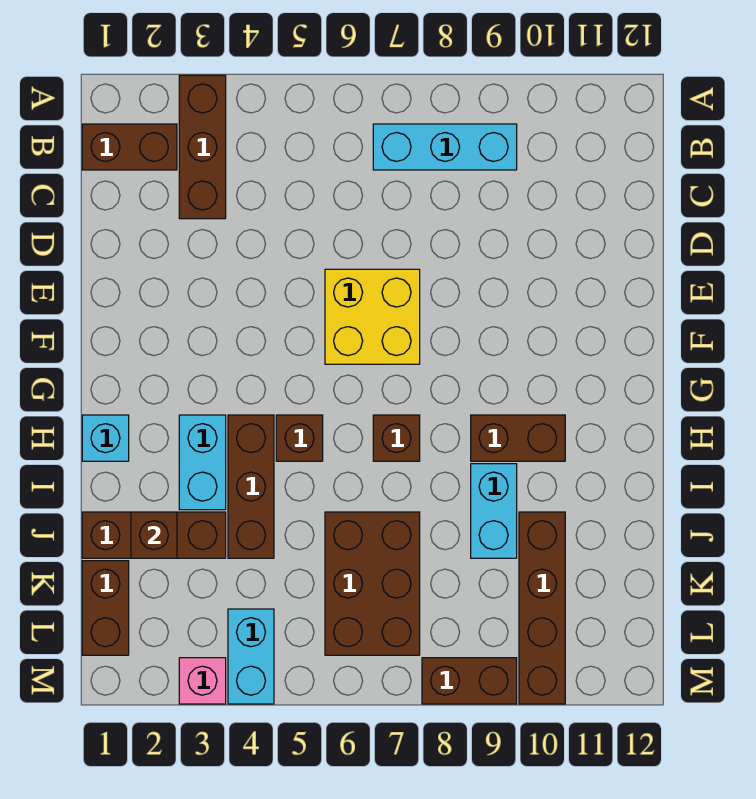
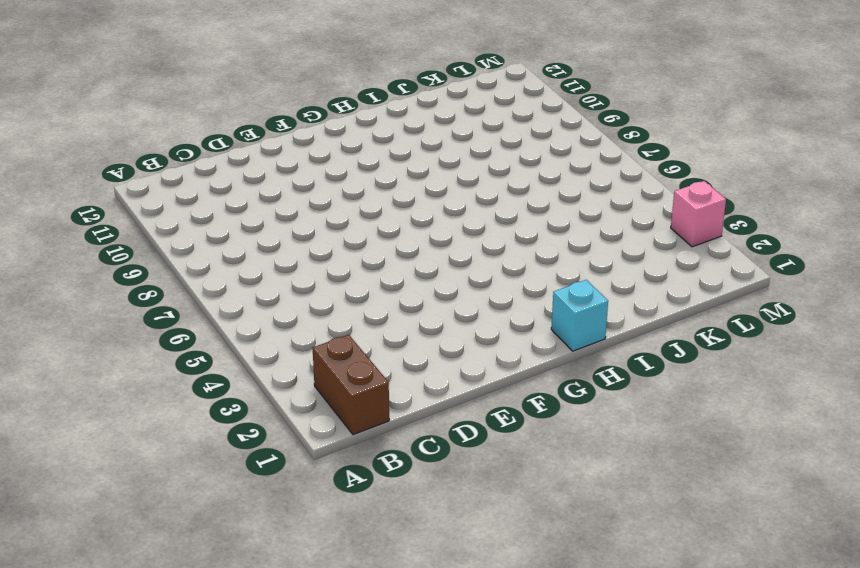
none -> brown 1x3 brick [179,75,226,219]
none -> cyan 1x3 brick [373,124,517,170]
none -> yellow 2x2 brick [325,269,420,364]

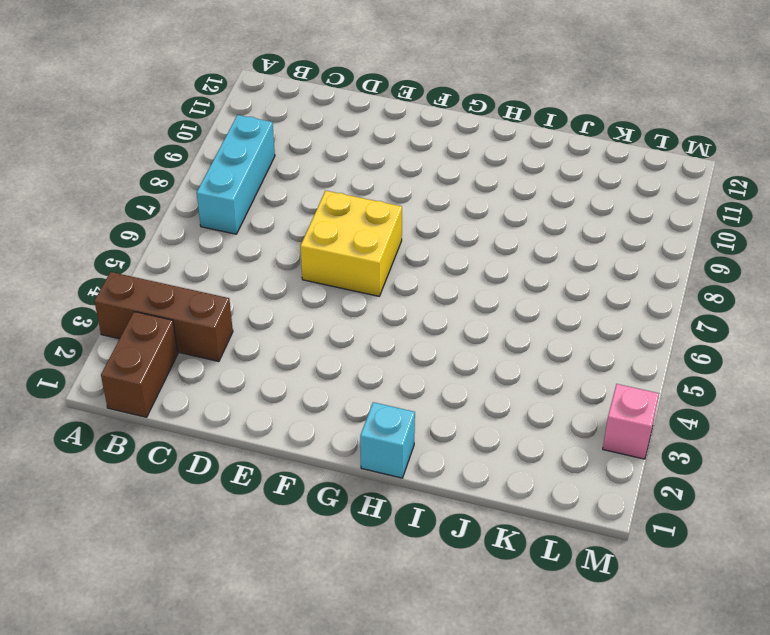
none -> cyan 1x2 brick [179,415,226,510]
none -> brown 1x3 brick [228,415,274,558]
none -> brown 1x1 brick [276,415,323,461]

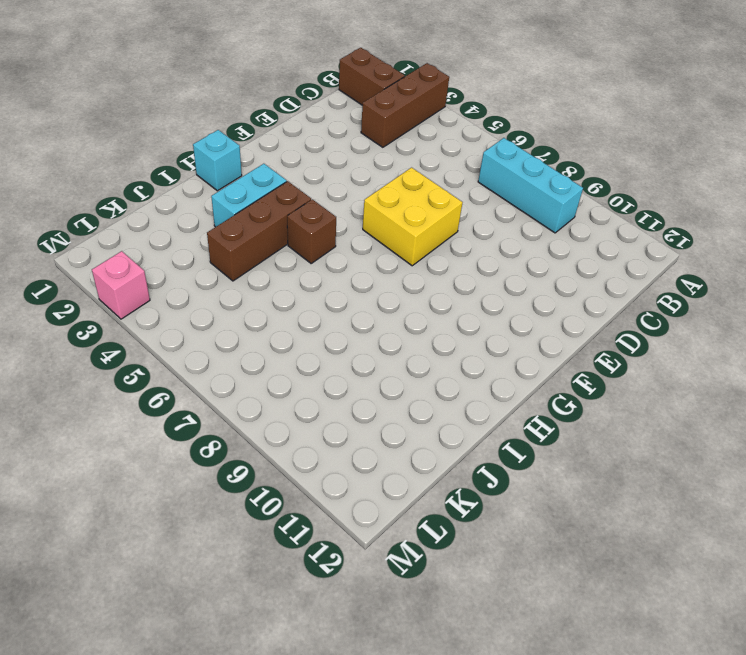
none -> brown 1x1 brick [373,415,420,461]
none -> brown 1x2 brick [471,415,565,461]
none -> cyan 1x2 brick [471,464,517,558]

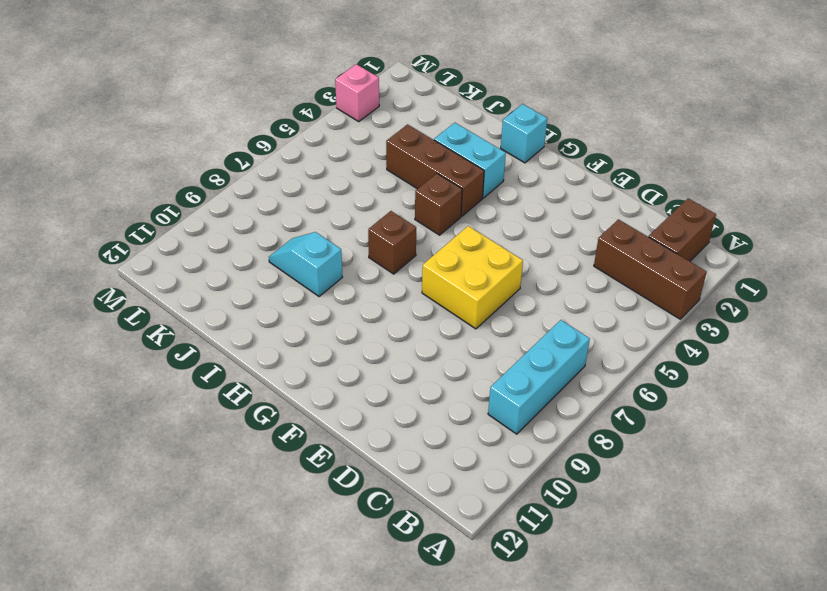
cyan 1x2 slope [269,232,342,297] -> cyan 1x2 brick [471,464,517,558]
none -> brown 1x2 brick [471,415,565,461]
none -> brown 1x3 brick [82,512,226,558]
none -> brown 2x3 brick [325,512,420,655]

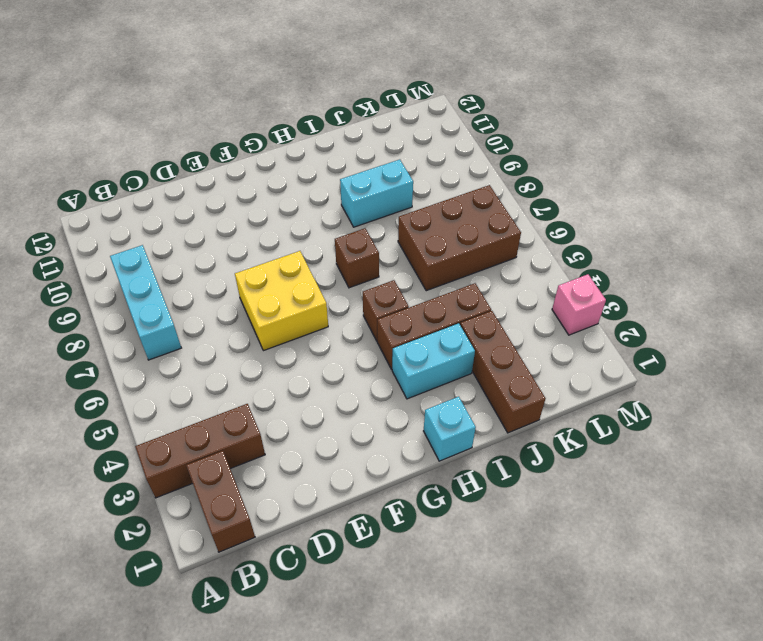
none -> brown 1x2 brick [471,415,565,461]
none -> brown 1x4 brick [519,512,565,704]
none -> brown 1x2 brick [82,561,129,655]

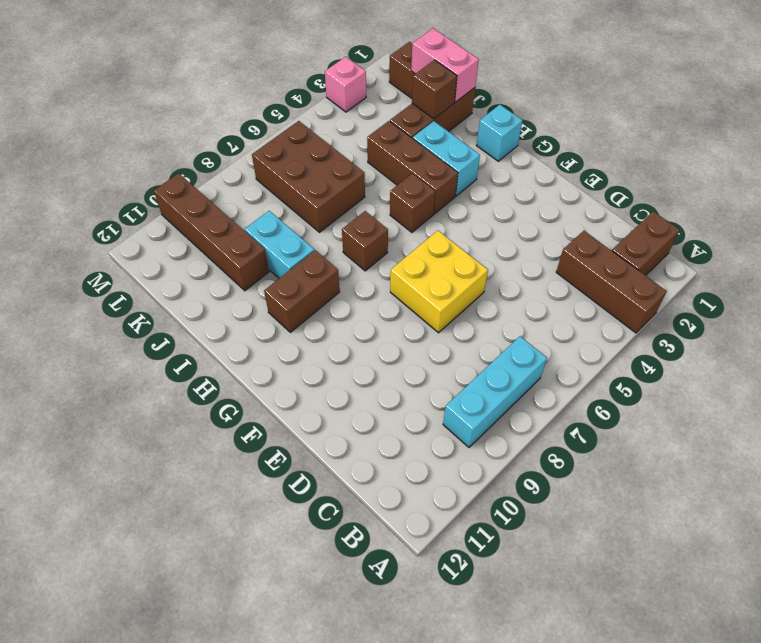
pink 1x2 brick [411,28,479,102] -> none
none -> cyan 1x2 brick [228,609,274,704]
none -> brown 1x2 brick [422,658,517,704]

